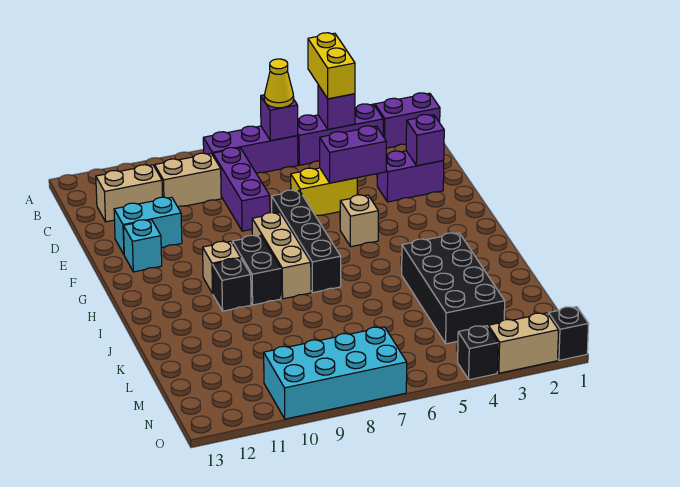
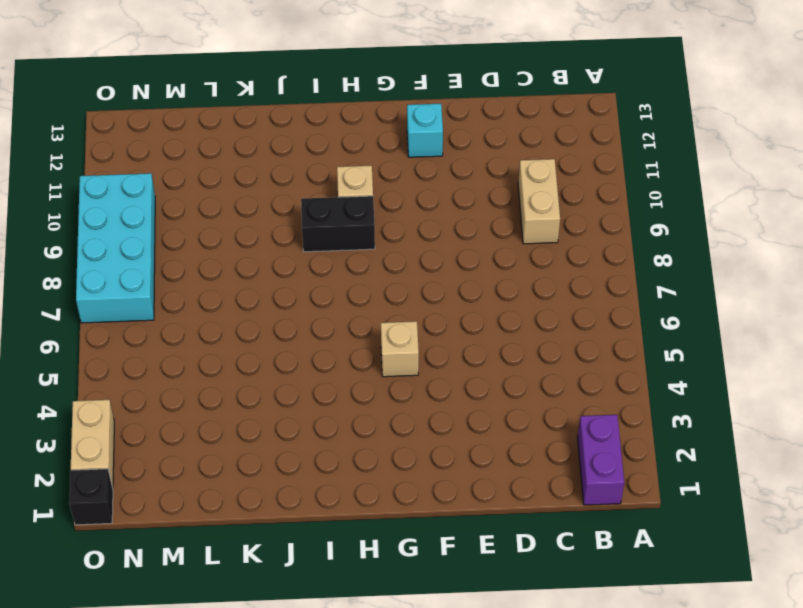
none -> purple 1x3 brick [297,104,383,165]
none -> purple 1x3 brick [203,126,298,173]
none -> purple 1x3 brick [213,148,270,231]

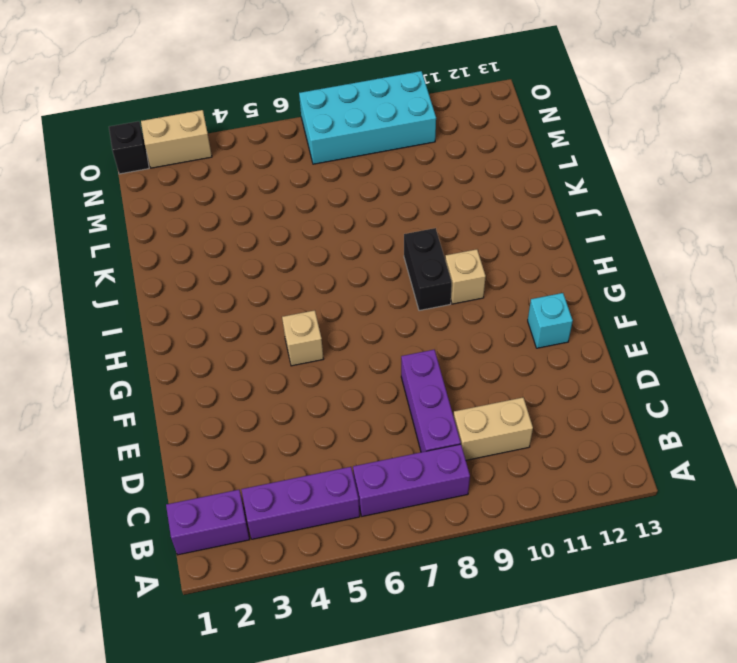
none -> tan 1x2 brick [96,165,163,222]
none -> purple 1x2 brick [377,151,444,202]
none -> yellow 1x2 brick [291,168,357,216]

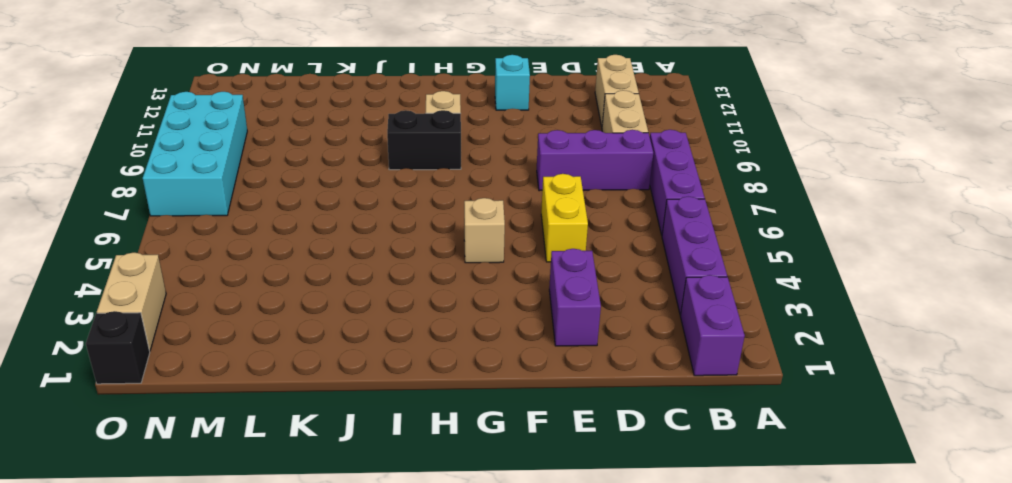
none -> cyan 1x2 brick [114,197,182,254]
none -> black 1x4 brick [271,190,341,293]
none -> tan 1x3 brick [252,212,311,299]

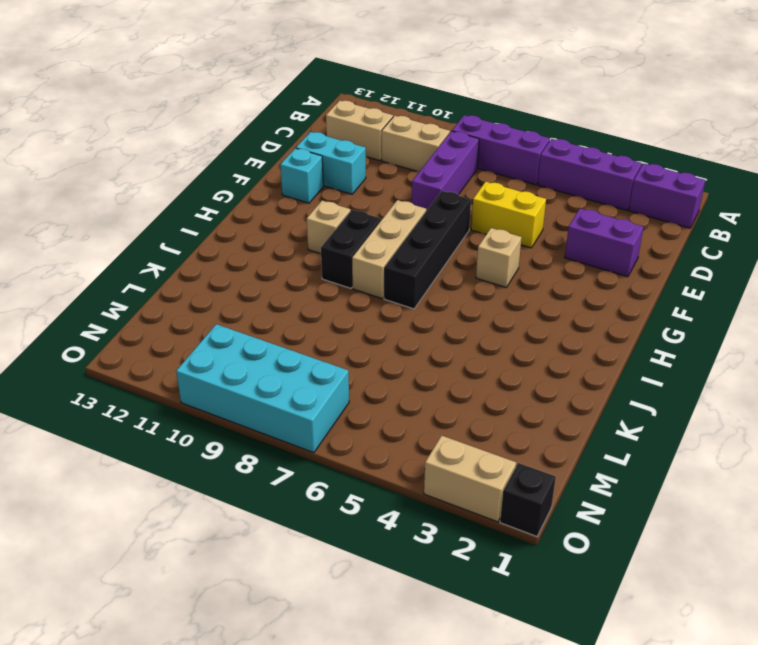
none -> black 1x1 brick [212,258,251,311]
none -> black 2x4 brick [402,233,505,344]
none -> black 1x1 brick [458,326,498,380]

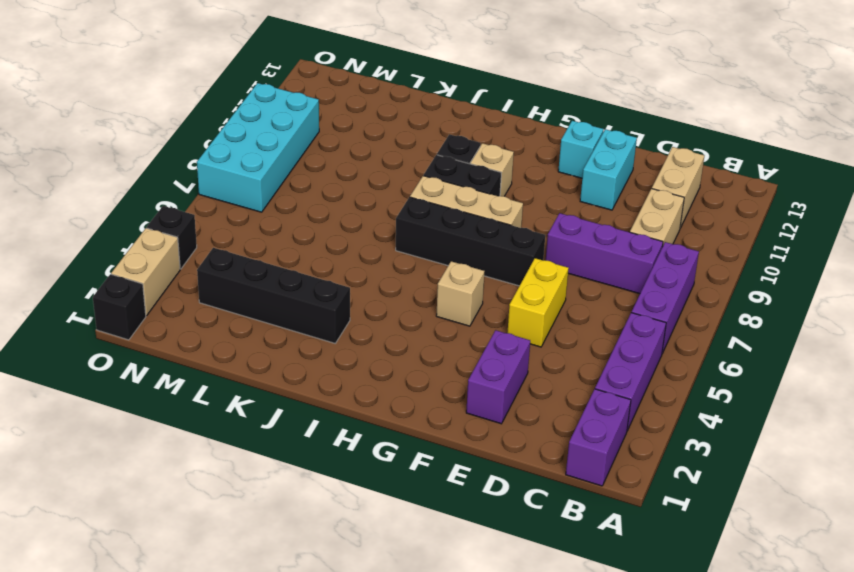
black 1x4 brick [197,248,350,343] -> black 2x4 brick [402,233,505,344]
none -> purple 1x1 brick [318,85,355,129]
none -> purple 1x1 brick [261,95,298,141]
none -> purple 1x1 brick [406,115,444,166]

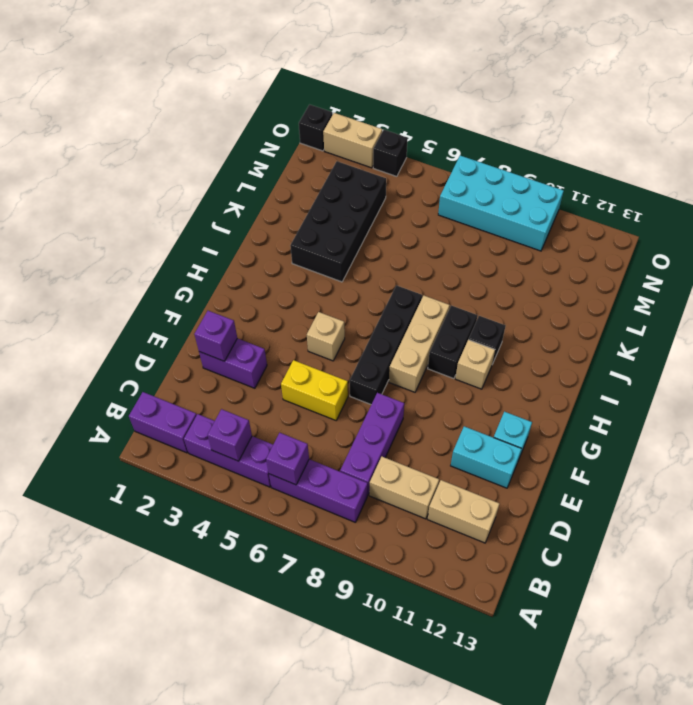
none -> purple 1x2 brick [320,126,386,183]
none -> yellow 1x2 brick [308,33,355,99]
none -> yellow 1x1 cone [264,59,294,108]

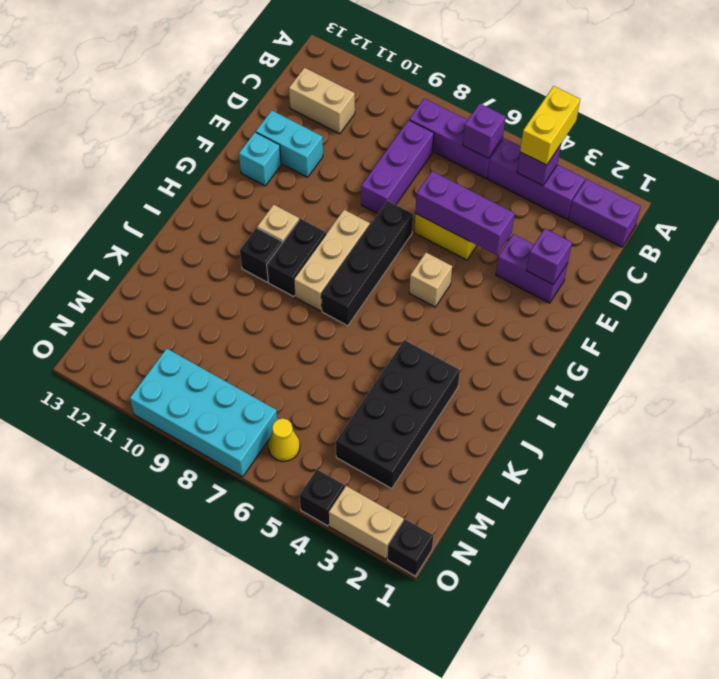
purple 1x3 brick [415,171,515,255] -> purple 1x2 brick [320,126,386,183]
yellow 1x1 cone [268,418,300,461] -> yellow 1x1 cone moved to [264,59,294,108]
none -> tan 1x2 brick [155,153,221,207]

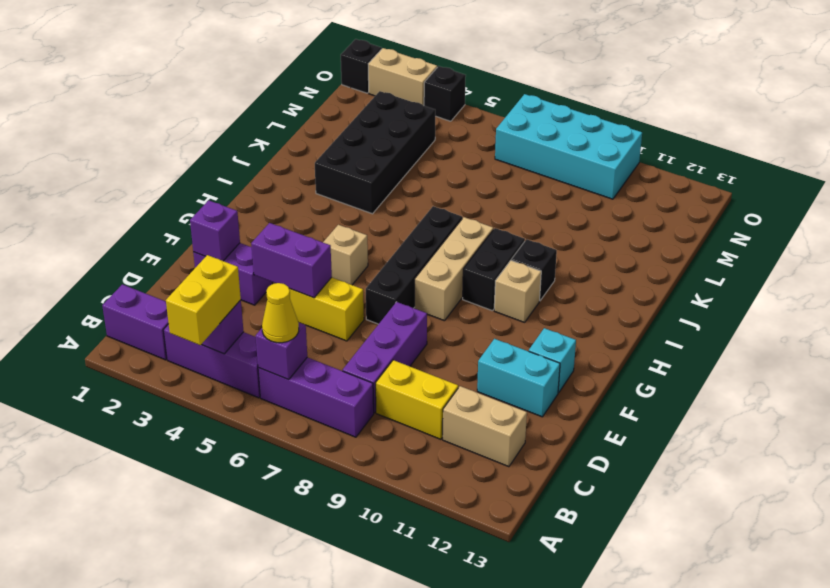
yellow 1x2 brick [376,360,458,439] -> tan 1x2 brick [155,153,221,207]

